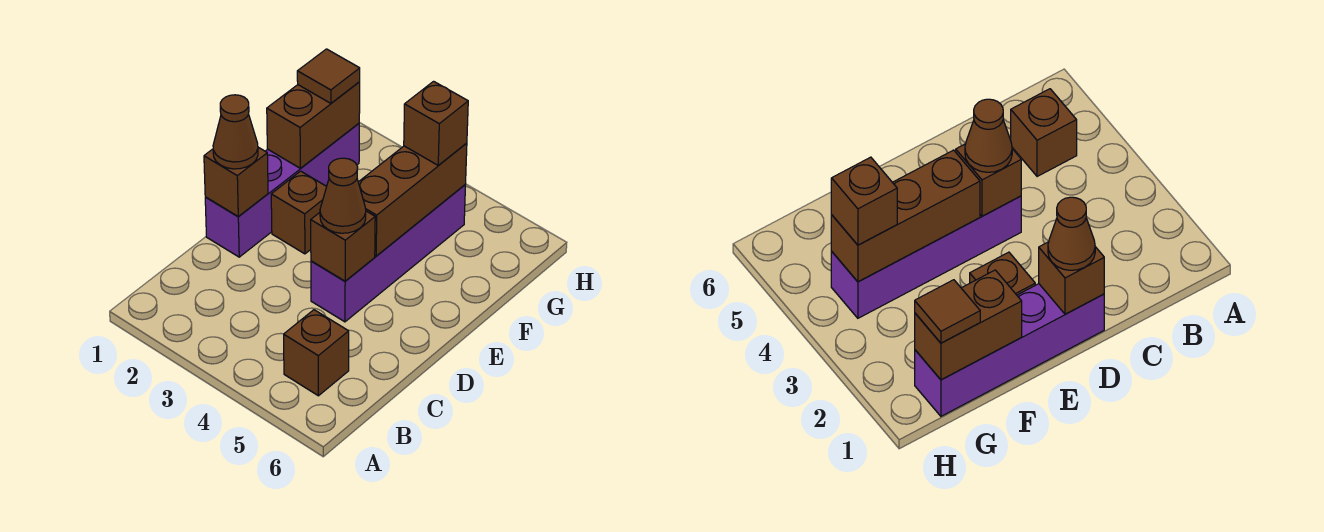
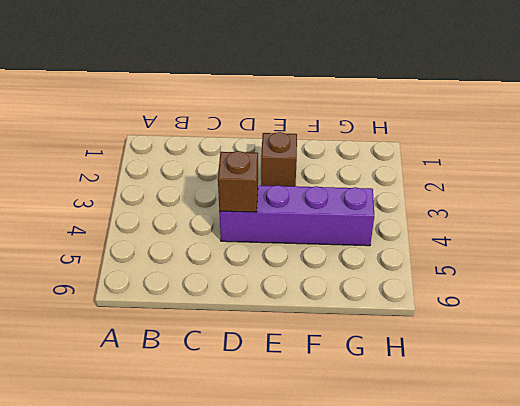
none -> brown 1x1 brick [284,310,349,396]
none -> purple 1x4 brick [205,123,359,257]
none -> brown 1x1 brick [204,147,268,217]

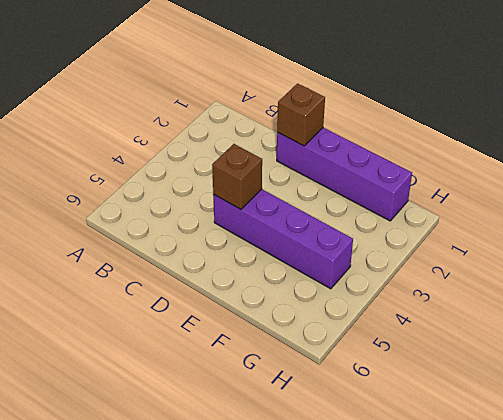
none -> brown 1x1 brick [284,310,349,396]
none -> brown 1x1 brick [271,171,327,254]
none -> brown 1x3 brick [358,143,467,256]

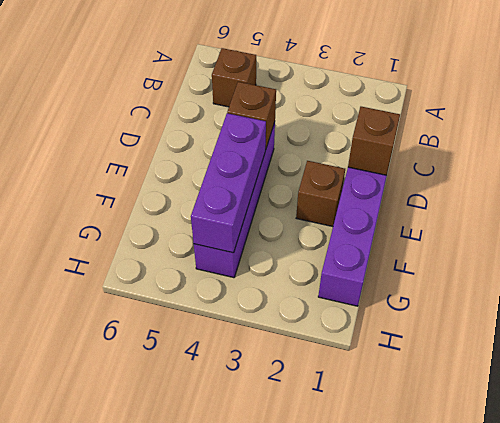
purple 1x3 brick [191,113,266,253] -> brown 1x3 brick [358,143,467,256]
none -> brown 1x2 brick [267,82,360,168]
none -> brown 1x1 cone [213,95,258,169]
none -> brown 1x1 cone [320,158,366,233]

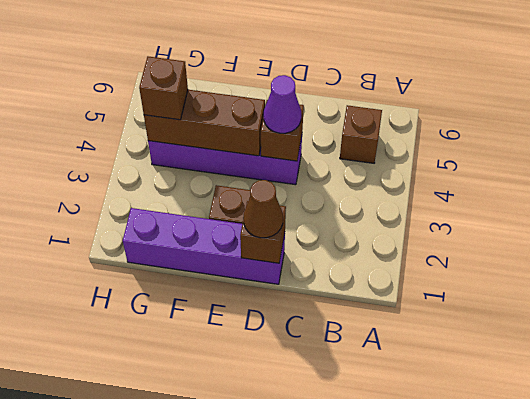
purple 1x1 cone [264,75,301,133] -> brown 1x1 cone [320,158,366,233]
none -> brown 1x2 brick [267,82,360,168]
none -> brown 1x1 tile [297,49,360,103]

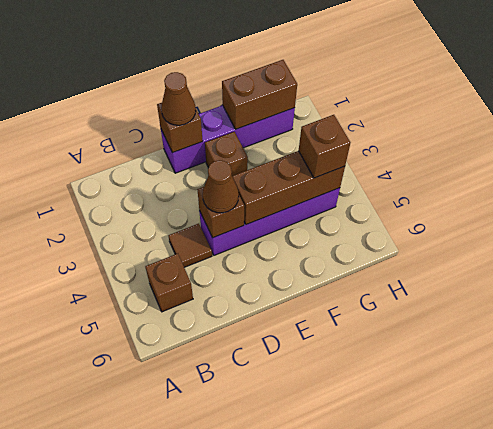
brown 1x1 tile [168,224,212,267] -> brown 1x1 tile moved to [297,49,360,103]

